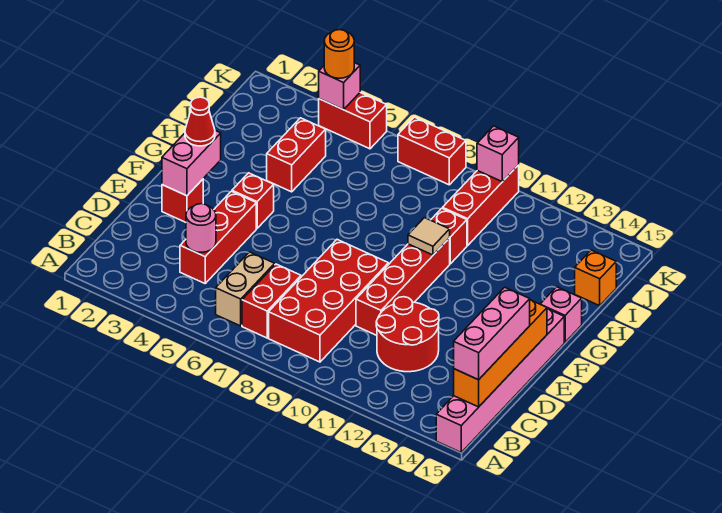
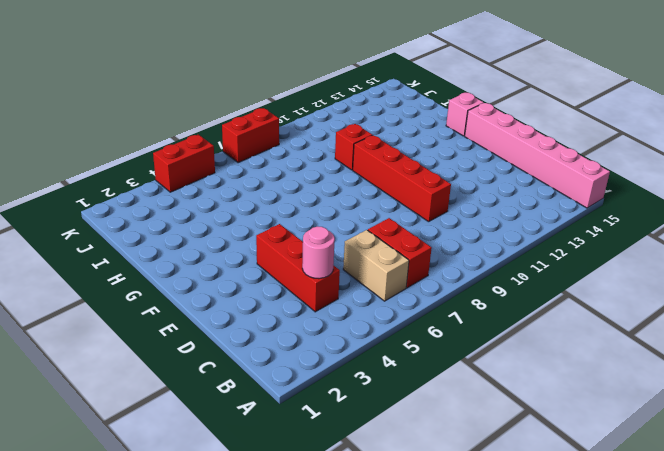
none -> red 2x4 brick [269,240,388,362]
none -> red 2x2 round brick [376,297,439,372]
none -> red 1x1 brick [162,179,203,222]

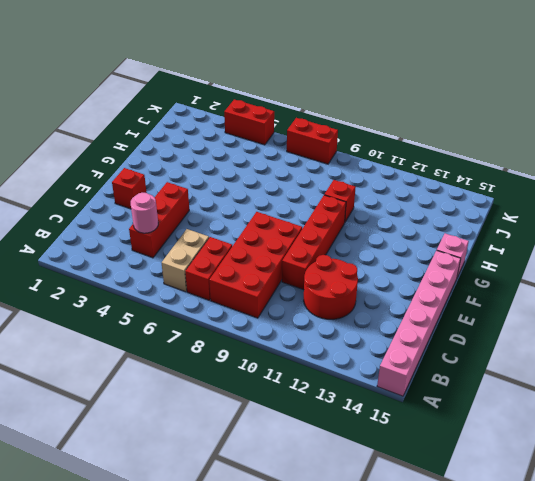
none -> red 1x1 brick [232,173,274,228]
none -> red 1x2 brick [267,118,326,192]
none -> red 1x3 brick [443,165,519,246]

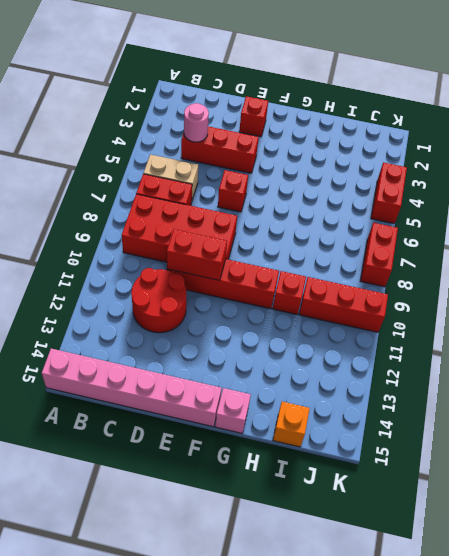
red 1x2 brick [167,229,227,280] -> red 1x2 brick moved to [267,118,326,192]
red 1x1 brick [218,170,248,212] -> red 1x1 brick moved to [232,173,274,228]
none -> orange 1x4 brick [454,300,547,407]
none -> pink 1x2 brick [162,131,221,196]
none -> tan 1x1 tile [408,218,450,255]

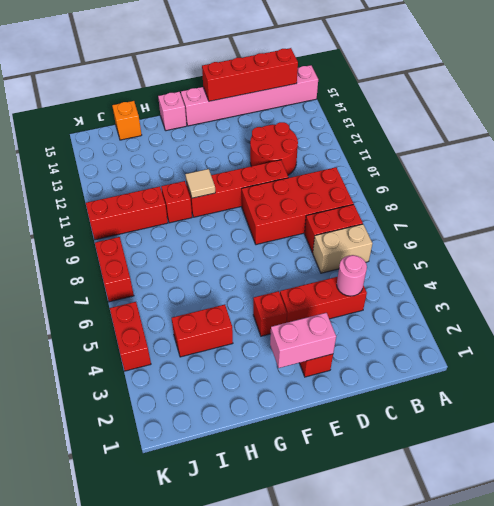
red 1x4 brick [202,48,298,101] -> orange 1x4 brick [454,300,547,407]
none -> pink 1x1 brick [319,63,360,110]
none -> pink 1x1 brick [477,126,519,182]
none -> pink 1x3 brick [454,287,530,380]

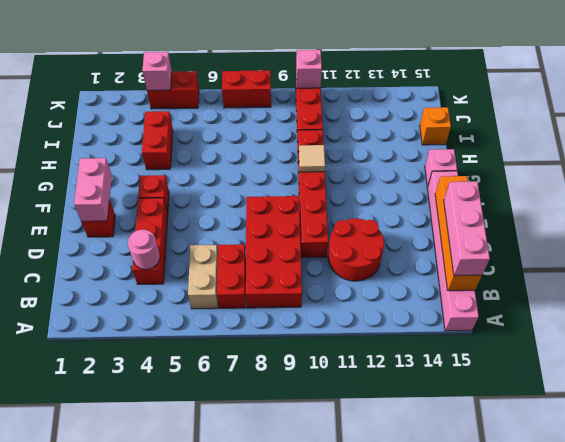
none -> red 1x1 cone [185,97,215,146]
none -> orange 1x1 round brick [324,30,354,78]

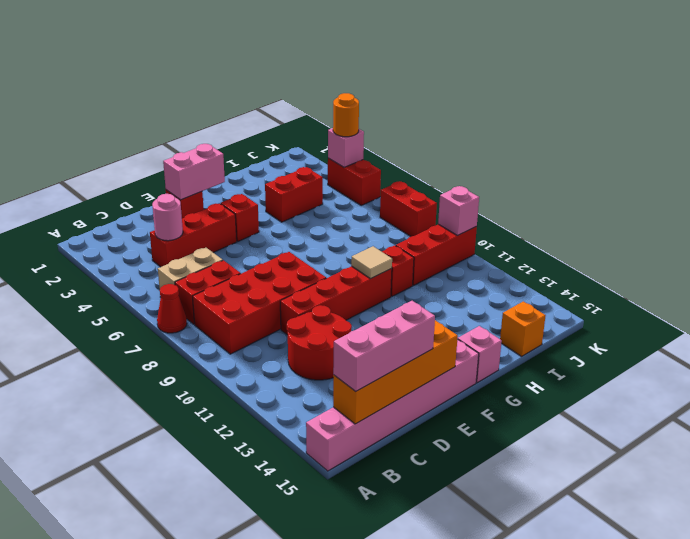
red 1x1 cone [157,284,187,333] -> red 1x1 cone moved to [185,97,215,146]

